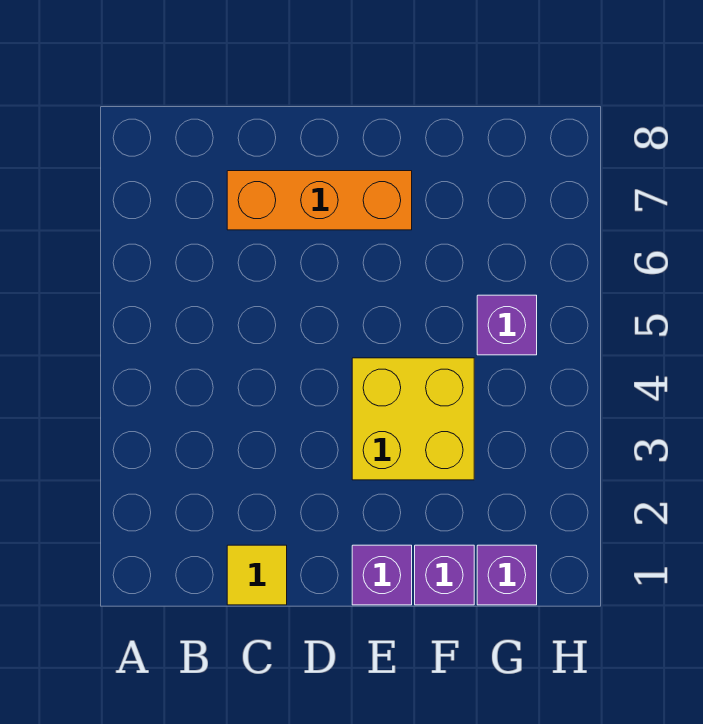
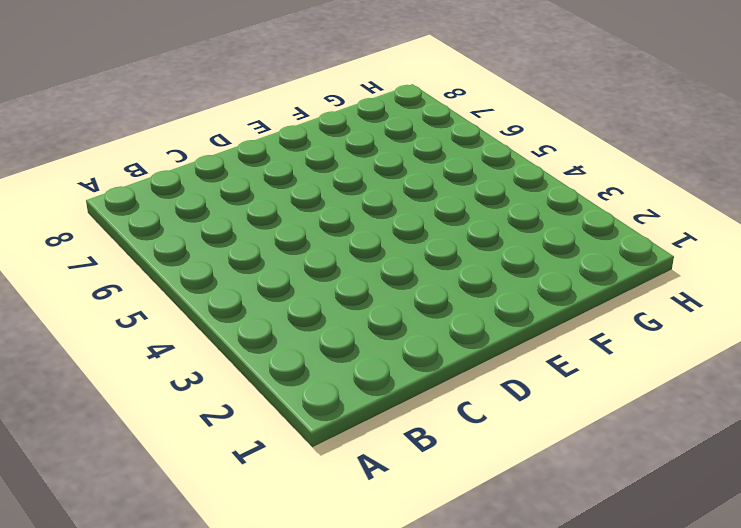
none -> yellow 1x1 tile [227,545,287,605]
none -> orange 1x3 brick [227,171,412,230]

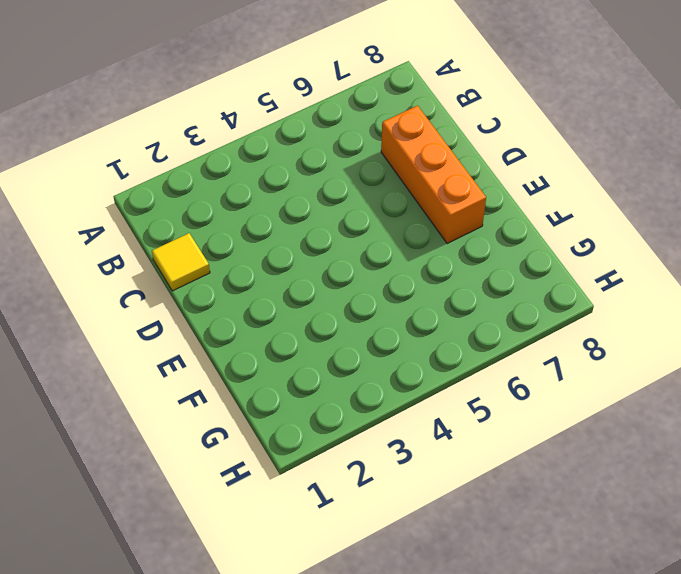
none -> purple 1x1 brick [352,545,412,605]
none -> yellow 2x2 brick [352,358,474,480]

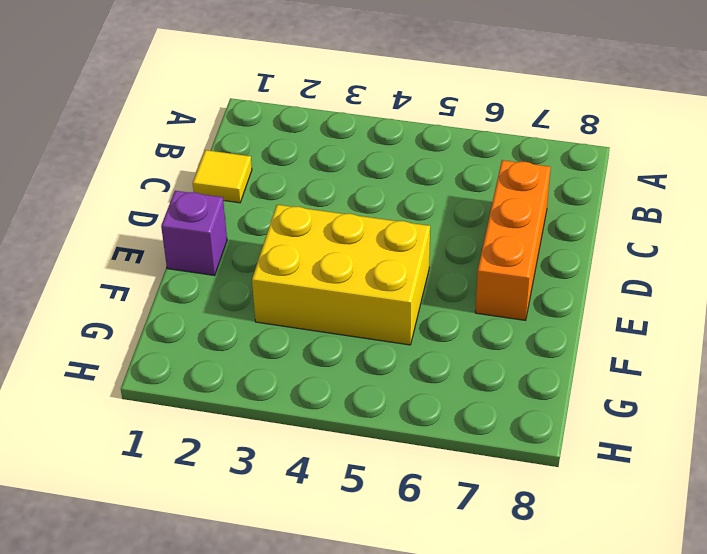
yellow 2x3 brick [252,205,430,345] -> yellow 2x2 brick [352,358,474,480]
none -> purple 1x1 brick [415,545,474,605]
none -> purple 1x1 brick [477,545,537,605]

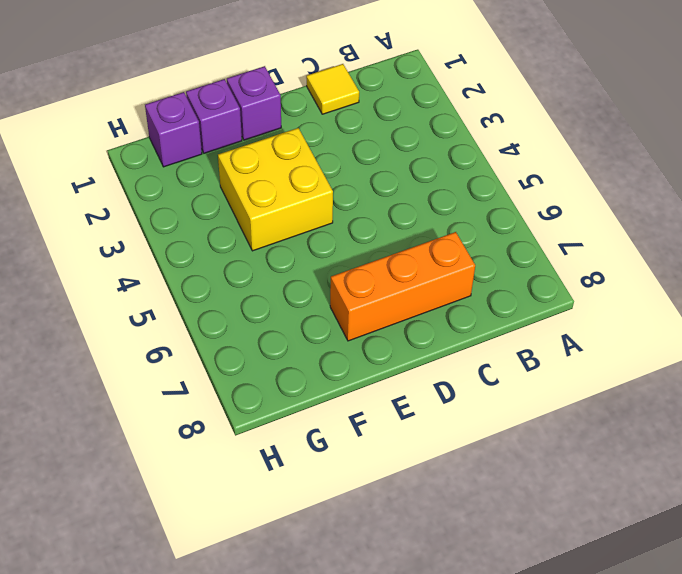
none -> purple 1x1 brick [477,295,537,355]

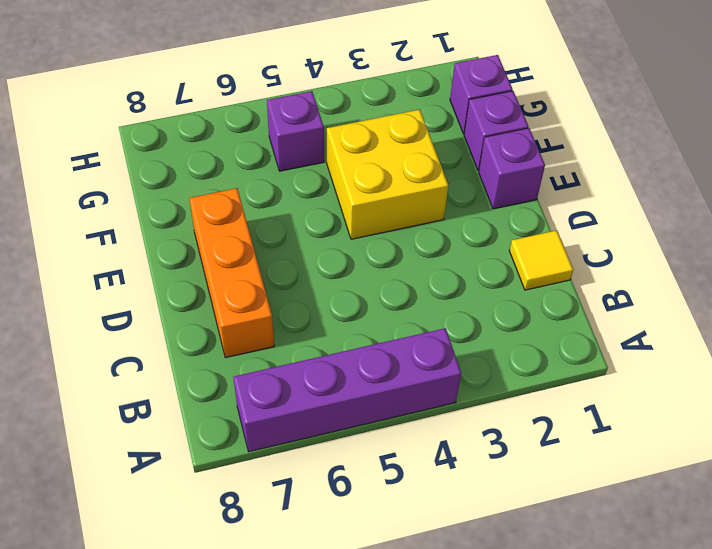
purple 1x4 brick [233,328,461,452] -> none

